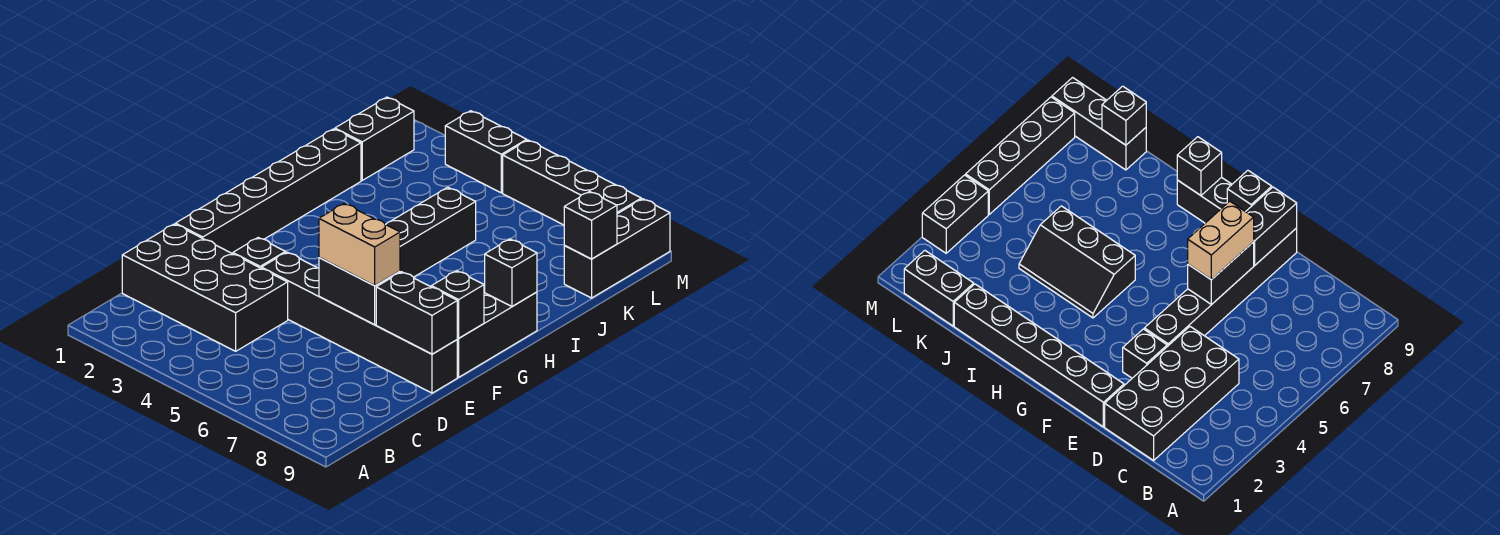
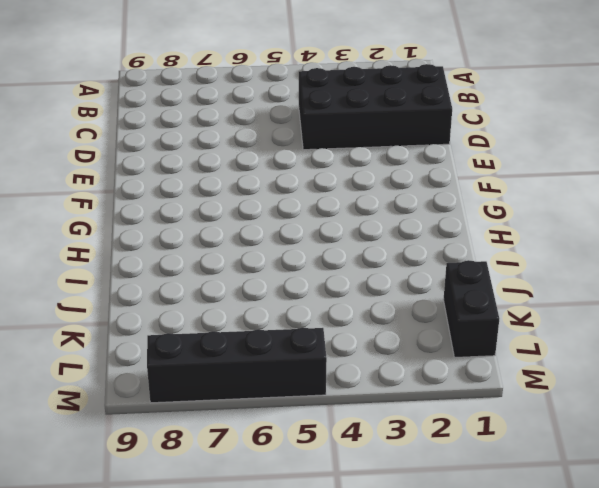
none -> black 1x6 brick [176,129,361,254]
none -> black 1x1 brick [233,238,285,268]
none -> black 1x6 brick [262,252,457,393]

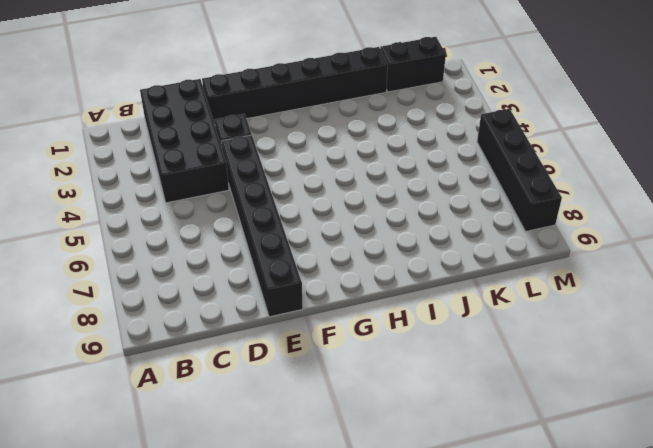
none -> black 1x3 brick [457,292,537,377]
none -> black 2x3 slope [386,187,476,277]
none -> black 1x3 brick [564,199,670,298]

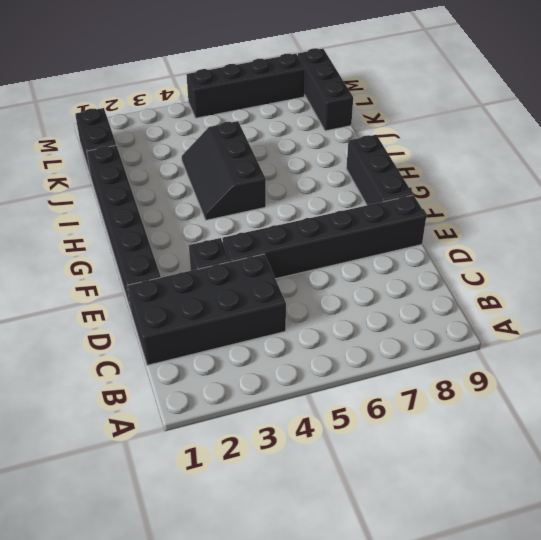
none -> black 1x2 brick [445,111,527,193]
none -> black 1x2 brick [319,258,400,325]
none -> black 1x2 brick [376,272,457,354]

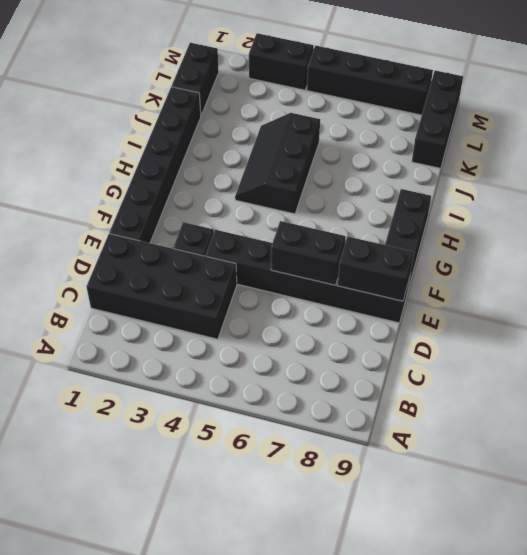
none -> black 1x1 brick [431,271,484,338]
none -> black 1x1 brick [485,239,537,306]
none -> black 1x1 brick [564,192,617,259]

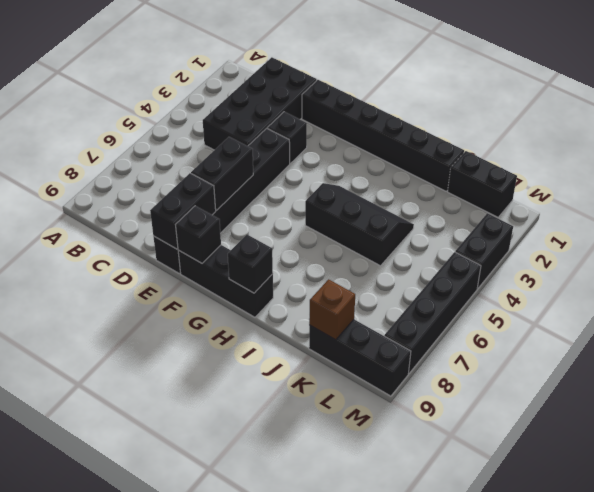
brown 1x1 brick [309,279,355,340] -> black 1x1 brick [564,192,617,259]
none -> tan 1x2 brick [319,203,400,286]

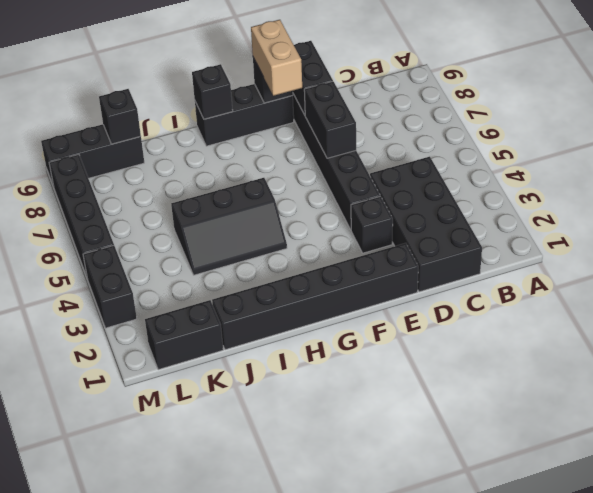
tan 1x2 brick [251,20,302,96] -> tan 1x2 brick moved to [319,203,400,286]

